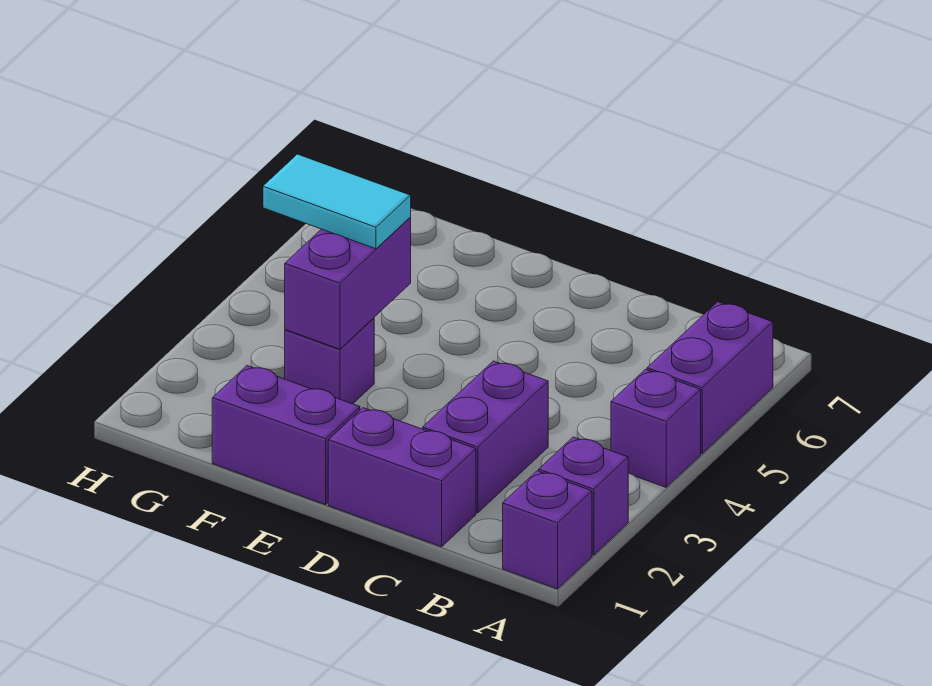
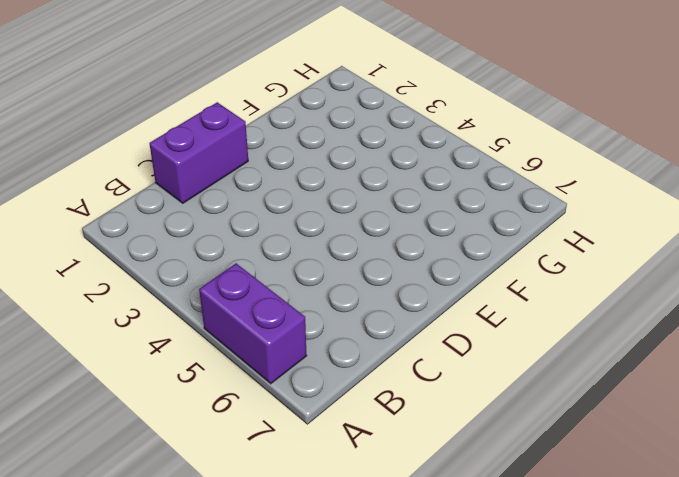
none -> purple 1x1 brick [503,471,592,589]
none -> purple 1x1 brick [539,437,628,555]

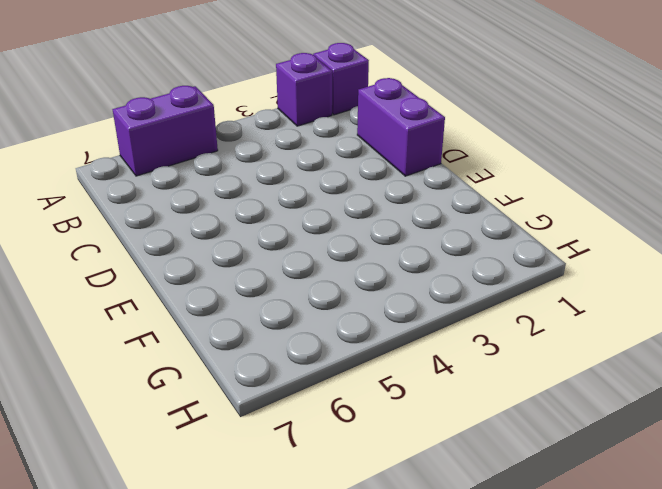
none -> purple 1x1 brick [611,370,701,487]
none -> purple 1x2 brick [423,361,548,513]

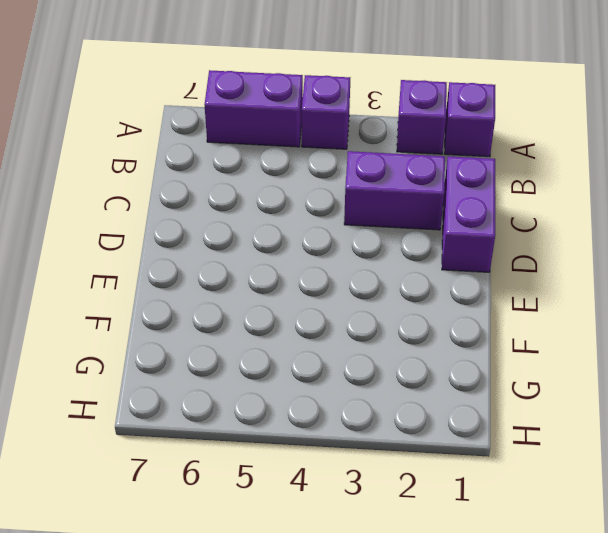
none -> purple 1x2 brick [212,366,360,505]
none -> purple 1x1 brick [285,318,374,404]

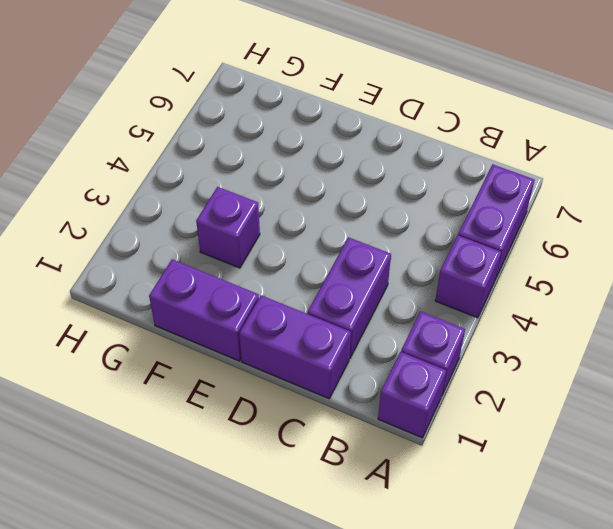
none -> purple 1x2 brick [285,218,411,349]
none -> cyan 1x2 tile [263,154,411,249]

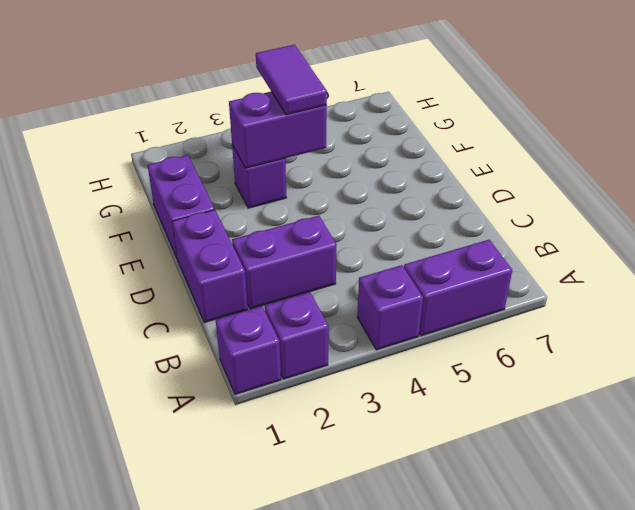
purple 1x2 tile [256,45,327,115] -> cyan 1x2 tile [263,154,411,249]

